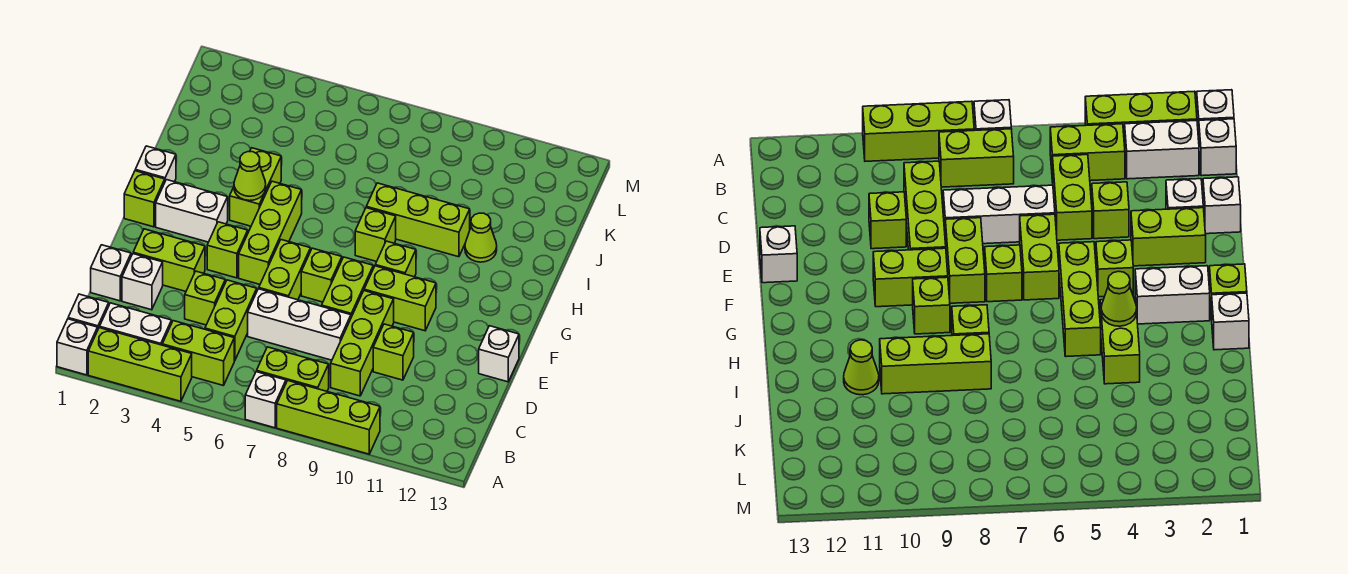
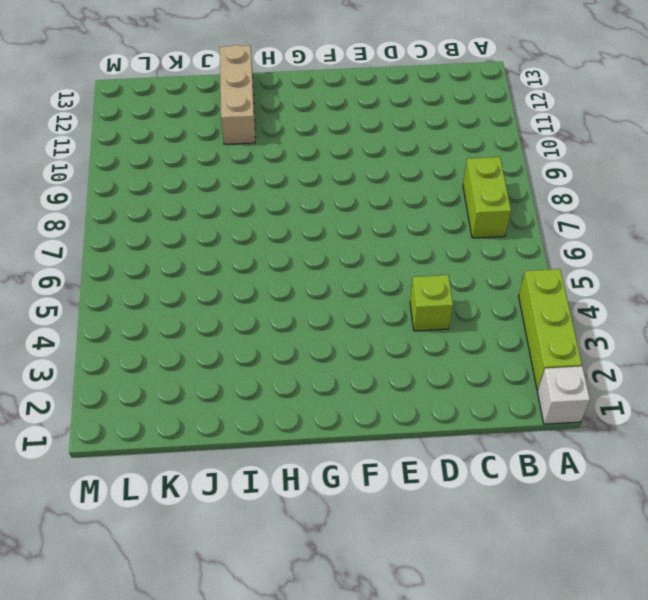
tan 1x3 brick [220,45,255,144] -> lime 1x1 cone [465,213,497,262]
none -> white 1x1 brick [245,372,286,428]
none -> lime 1x3 brick [277,381,380,454]
none -> white 1x1 brick [68,294,109,329]
none -> white 1x2 brick [100,303,172,345]

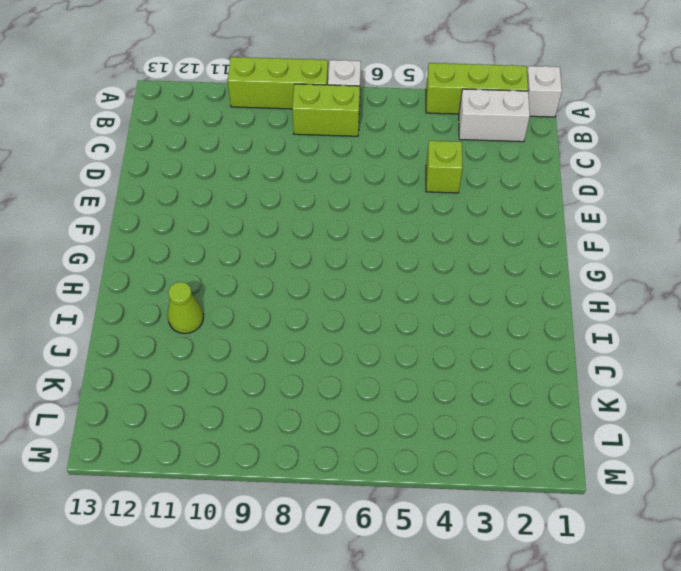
none -> white 1x1 brick [68,294,109,329]
none -> lime 1x2 brick [162,321,234,386]
none -> lime 1x2 brick [205,280,257,361]
none -> lime 1x3 brick [331,291,394,396]

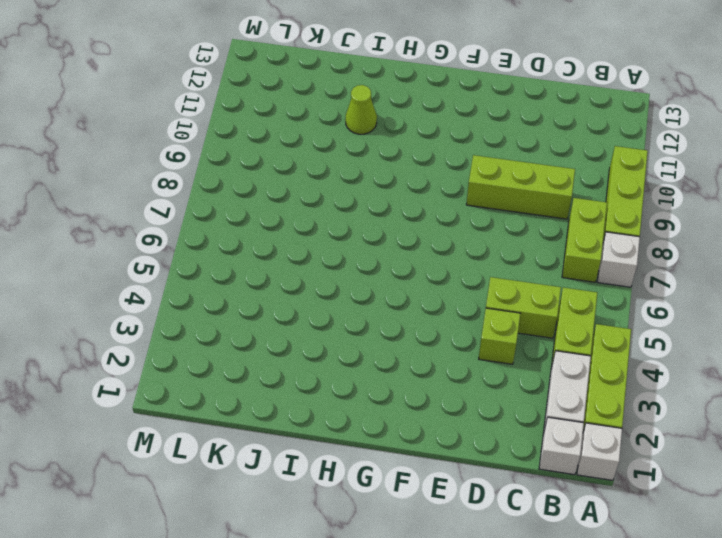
none -> white 1x1 brick [91,245,131,301]
none -> white 1x1 brick [122,254,163,310]
none -> white 1x3 brick [248,289,351,360]
none -> lime 1x1 brick [373,324,414,380]

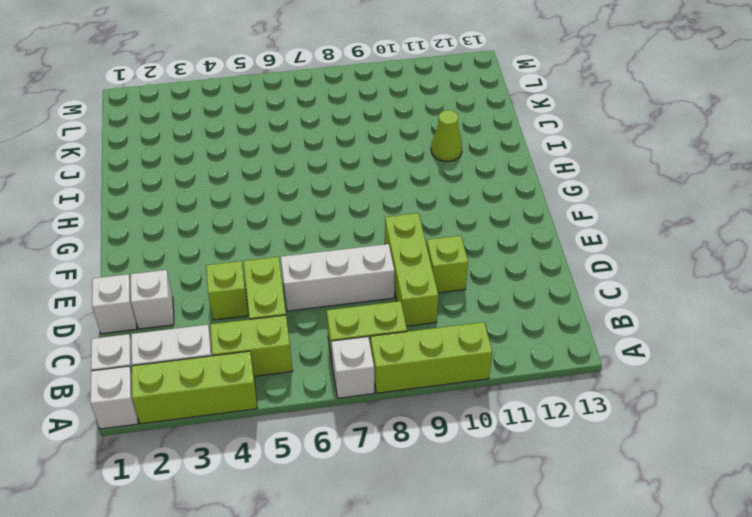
none -> lime 1x2 brick [133,229,205,291]
none -> lime 1x2 brick [259,240,311,300]
none -> lime 1x2 brick [322,257,373,317]
none -> white 1x1 brick [479,326,519,382]

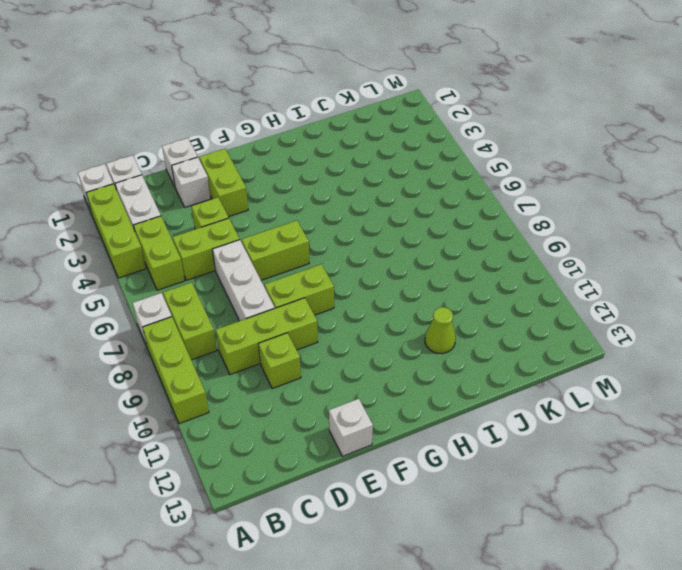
none -> lime 1x1 brick [207,222,248,278]
none -> lime 1x3 brick [239,181,302,284]
none -> lime 1x1 brick [301,248,342,302]
none -> lime 1x2 brick [364,266,436,331]

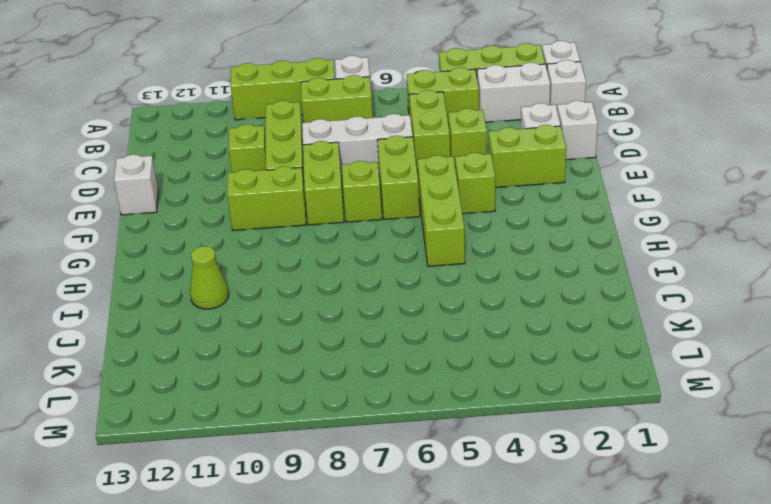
none -> lime 1x1 brick [124,171,165,227]
none -> white 1x2 brick [156,180,228,242]
none -> lime 1x1 brick [375,241,416,277]
none -> white 1x1 brick [135,146,176,182]

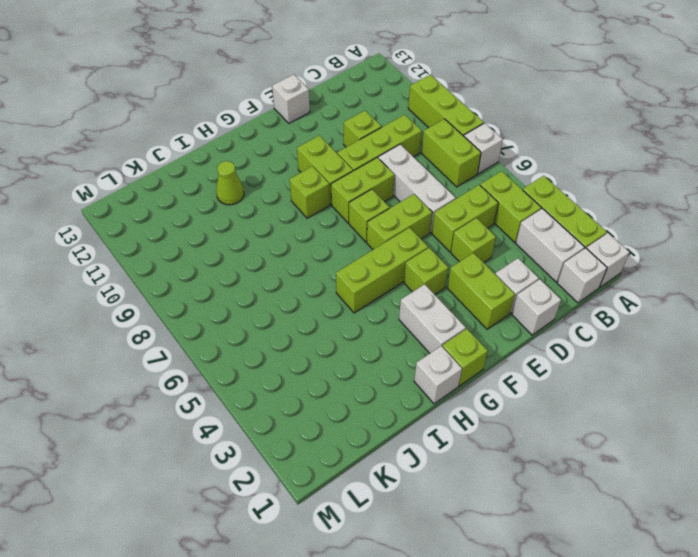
none -> lime 1x2 brick [230,148,281,226]
none -> lime 1x1 brick [355,208,396,262]
none -> lime 1x3 brick [366,183,470,257]
none -> lime 1x1 cone [234,152,266,201]

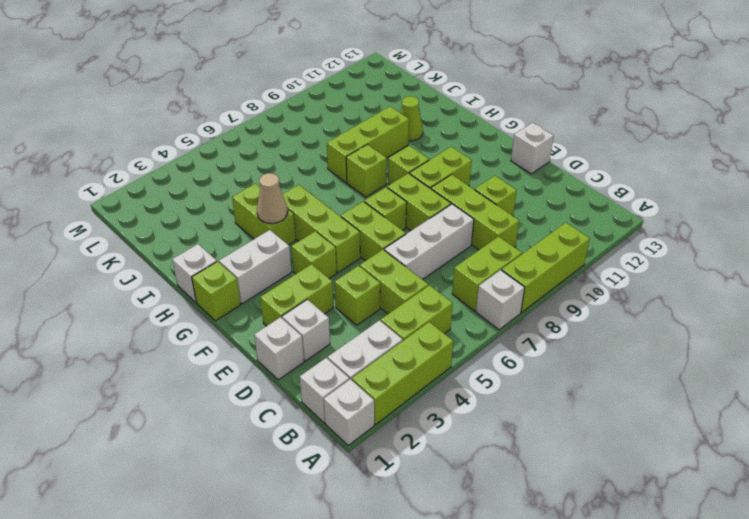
tan 1x1 cone [257,173,288,223] -> lime 1x1 cone [234,152,266,201]

